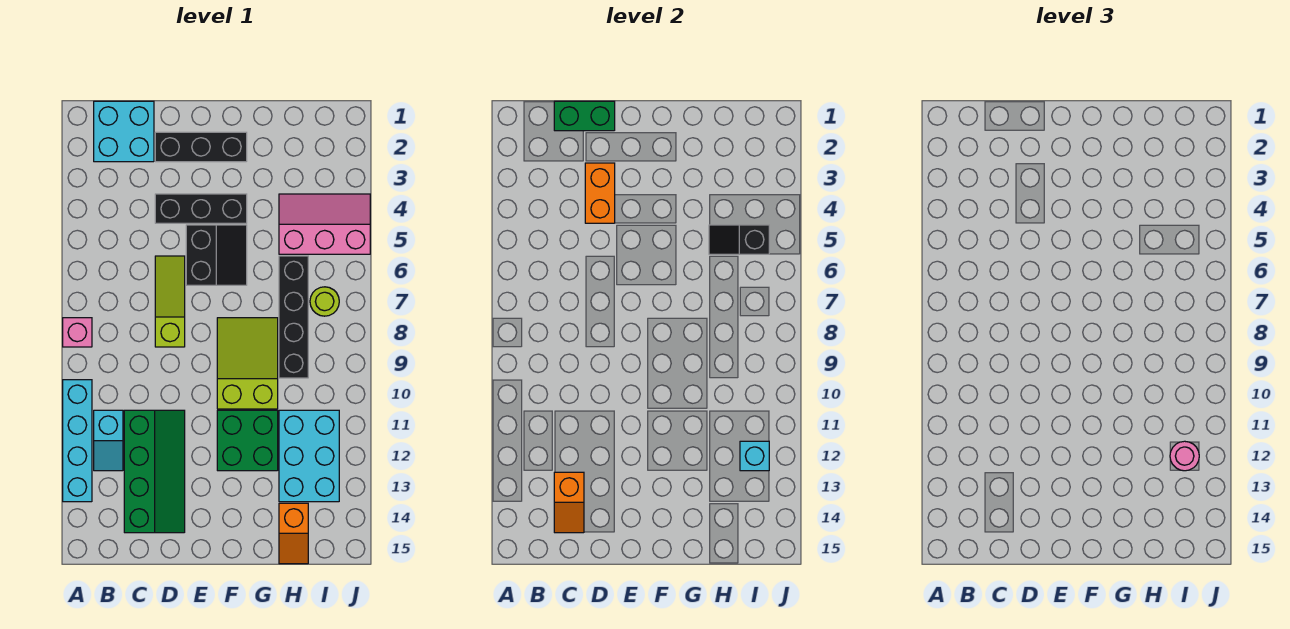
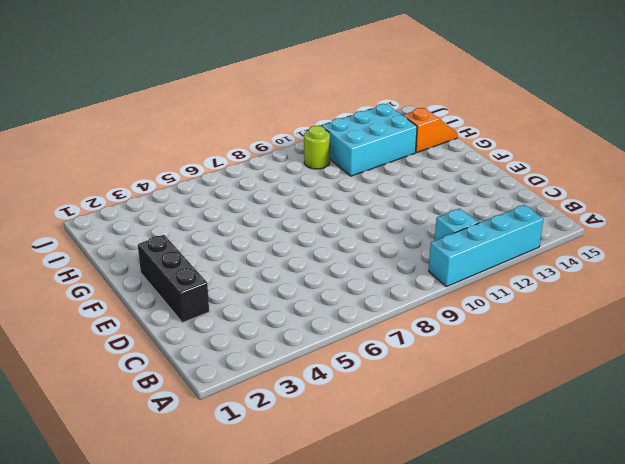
lime 1x1 round brick [304,126,330,169] -> lime 1x1 round brick moved to [310,287,339,316]
none -> pink 1x1 brick [63,318,92,347]
none -> cyan 2x2 brick [94,101,154,162]
none -> green 2x4 slope [124,410,185,533]

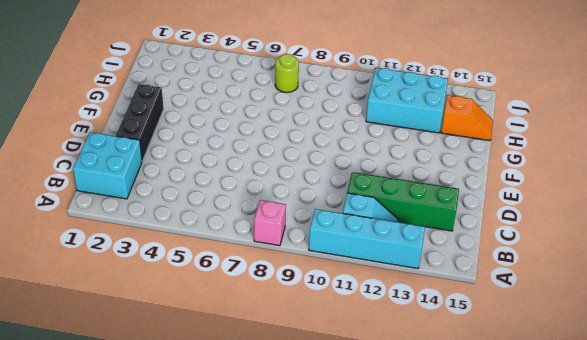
none -> black 1x3 brick [155,194,247,223]
none -> lime 1x3 slope [155,256,185,347]
none -> black 2x2 slope [186,225,247,285]

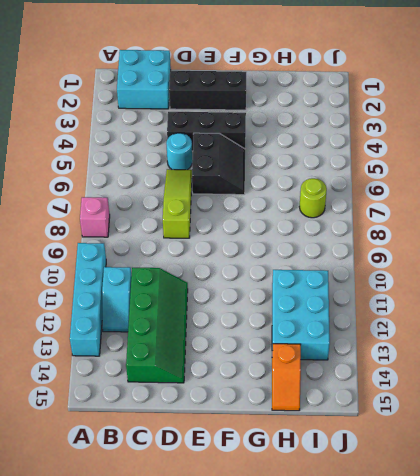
cyan 1x1 round brick [166,133,192,170] -> none
none -> lime 2x3 slope [217,318,278,409]
none -> green 2x2 brick [217,410,278,471]
none -> pink 2x3 slope [279,194,370,254]

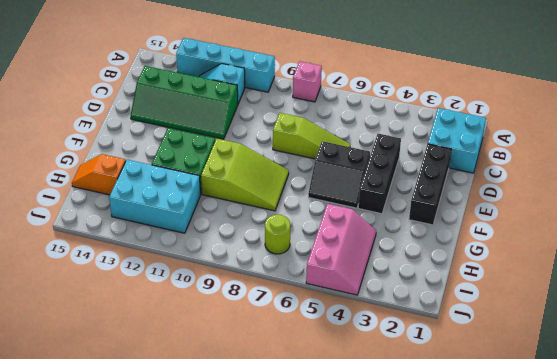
none -> black 1x4 brick [279,256,308,378]
none -> green 1x2 brick [554,101,615,131]
none -> orange 1x2 slope [554,472,584,533]

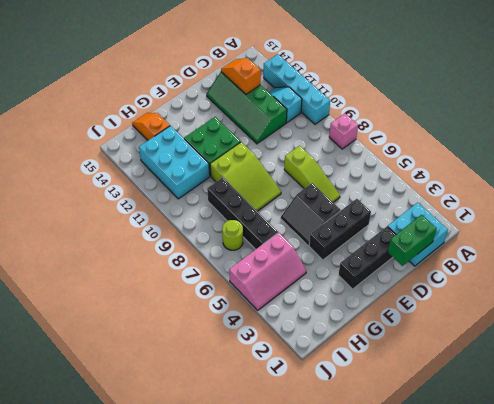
none -> orange 1x2 brick [585,163,615,223]
none -> black 1x2 slope [709,225,769,254]
none -> cyan 1x1 brick [740,441,769,471]

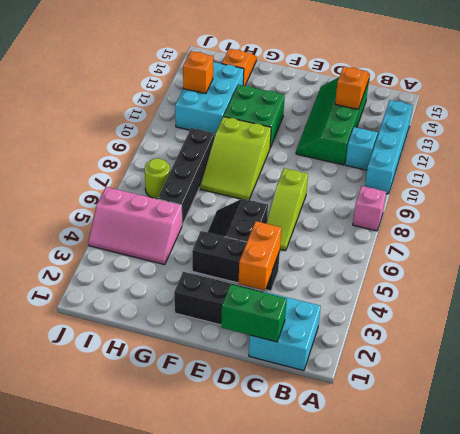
orange 1x1 brick [183,51,213,94] -> cyan 1x1 brick [740,441,769,471]
none -> black 1x2 slope [709,225,769,254]
none -> pink 1x1 round brick [1170,441,1199,471]

